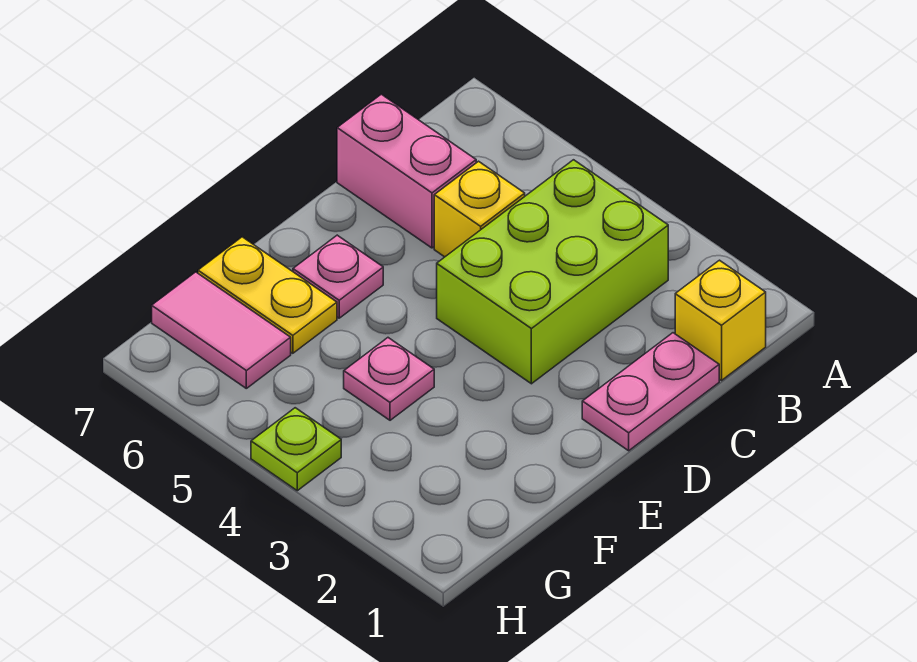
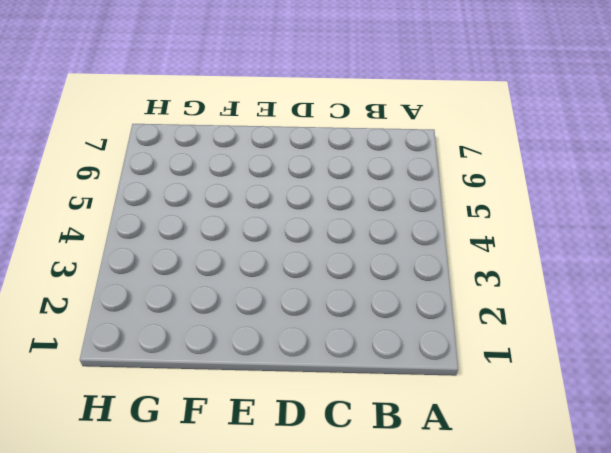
none -> yellow 1x1 brick [675,260,766,380]
none -> lime 2x3 brick [437,160,668,384]

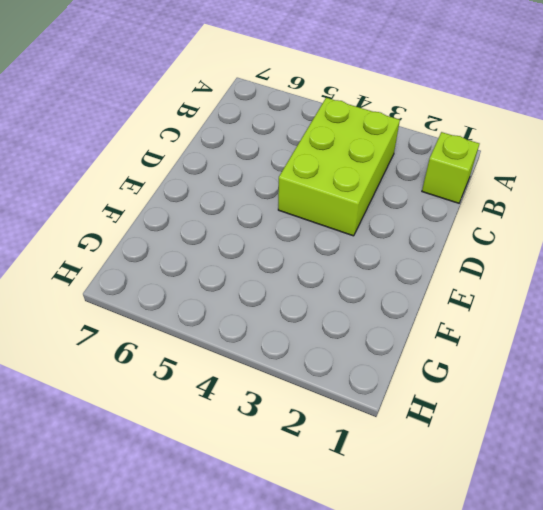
lime 1x1 brick [422,132,479,203] -> yellow 1x1 brick [675,260,766,380]
none -> pink 1x2 plate [582,333,719,451]
none -> yellow 1x1 brick [434,161,525,257]

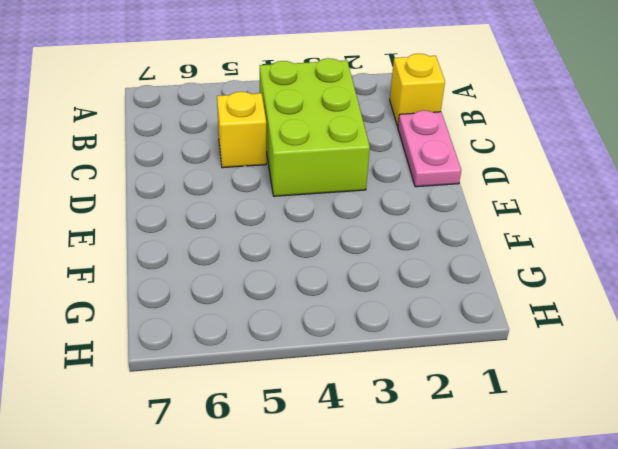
none -> pink 1x2 brick [337,94,476,248]
none -> pink 1x1 plate [293,235,383,318]

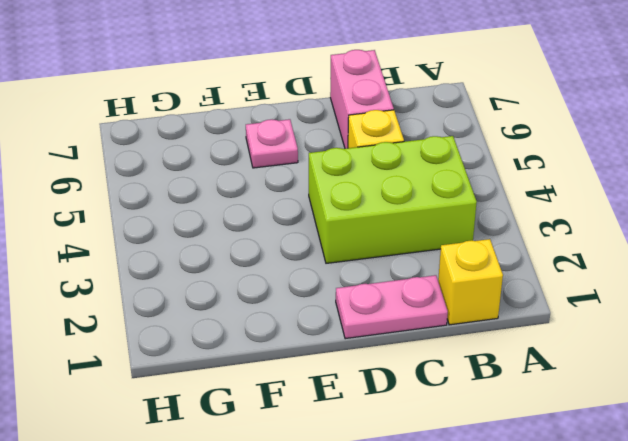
none -> pink 1x1 plate [344,338,434,420]
none -> yellow 1x2 plate [198,237,337,353]

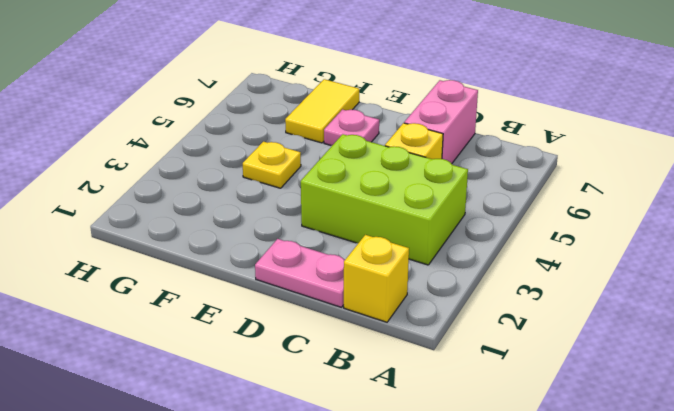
yellow 1x1 plate [243,142,301,188] -> pink 1x1 plate [344,338,434,420]
yellow 1x2 tile [285,79,359,143] -> yellow 1x2 plate [198,237,337,353]
none -> pink 1x2 tile [152,272,291,388]
none -> lime 1x1 plate [251,408,341,491]

